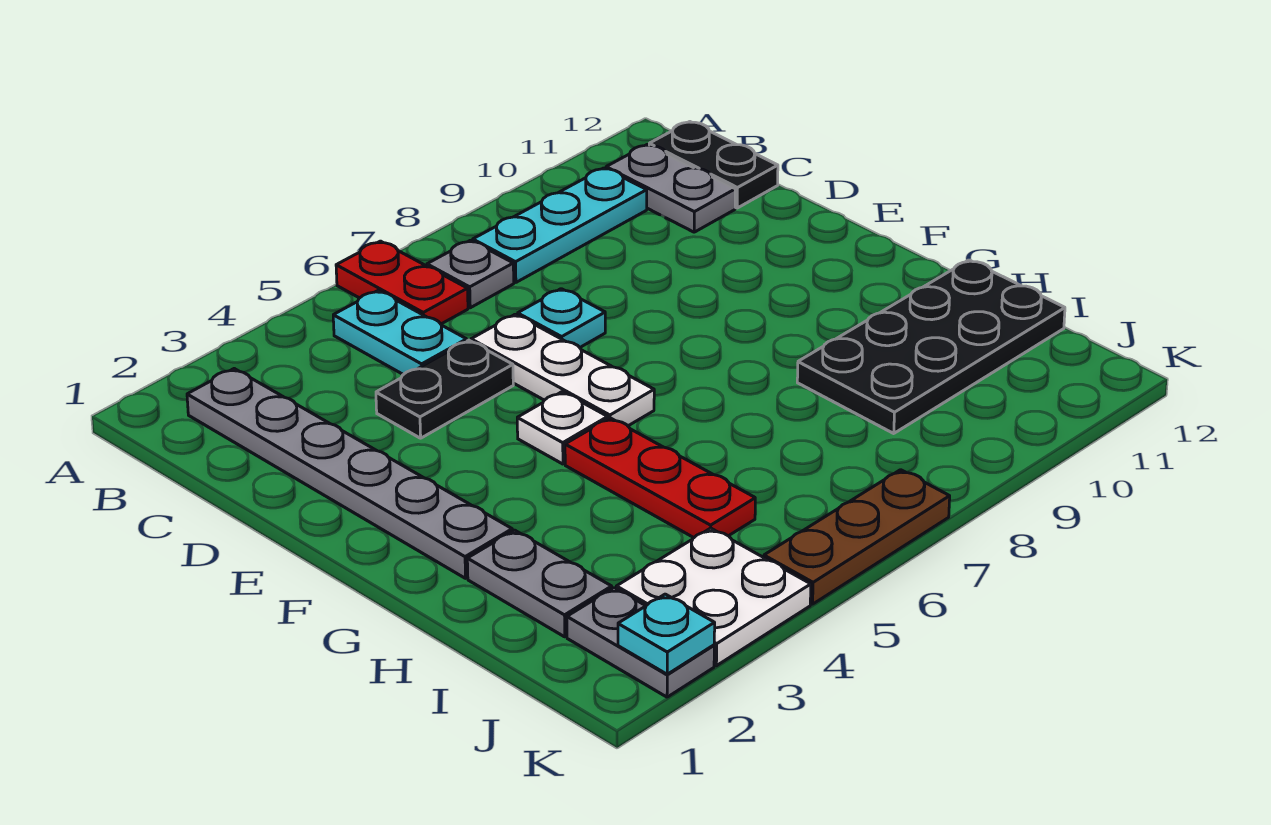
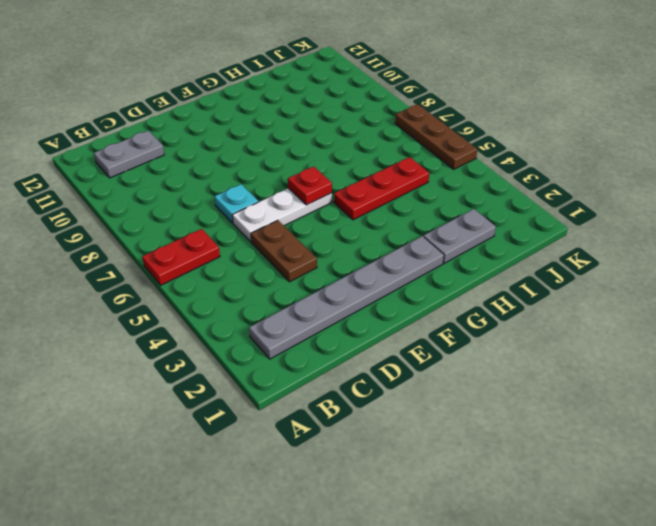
brown 1x2 plate [251,220,317,282] -> black 1x2 plate [376,340,513,438]
red 1x1 plate [288,167,332,205] -> none
none -> cyan 1x2 plate [333,290,467,375]
none -> grey 1x1 plate [427,240,514,308]
none -> cyan 1x3 plate [473,168,647,282]

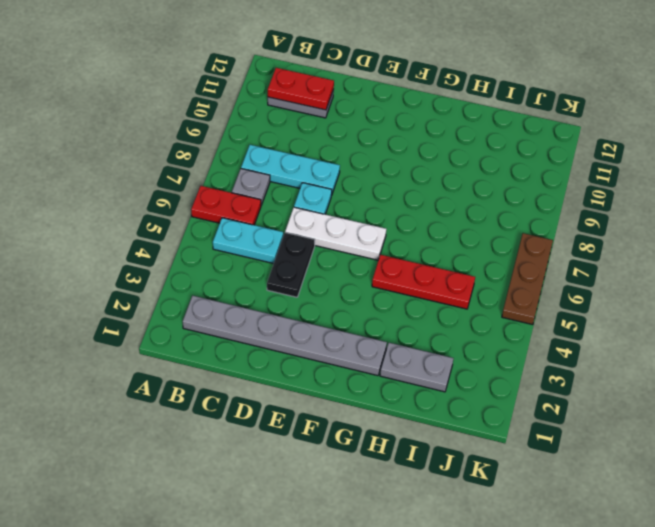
cyan 1x3 plate [241,145,340,194] -> cyan 1x3 plate turned to [473,168,647,282]
red 1x2 plate [268,68,334,110] -> none
none -> black 1x2 plate [649,122,778,208]
none -> white 1x1 plate [517,392,608,464]
none -> black 2x4 plate [797,260,1065,433]

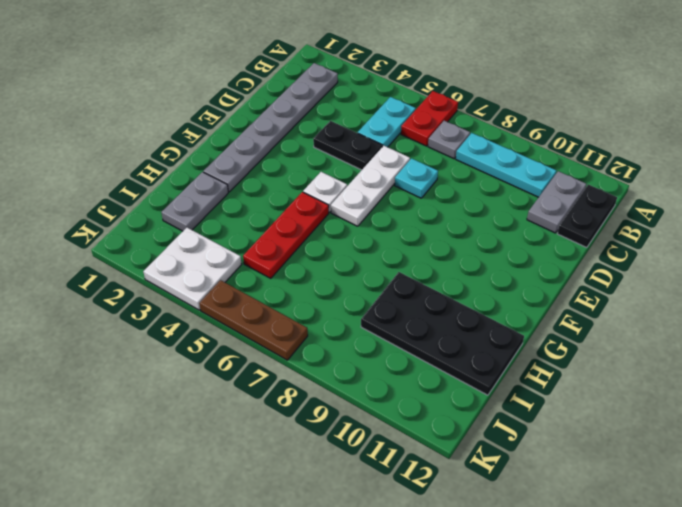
none -> grey 1x2 plate [567,588,714,697]
none -> cyan 1x1 plate [618,594,715,674]

